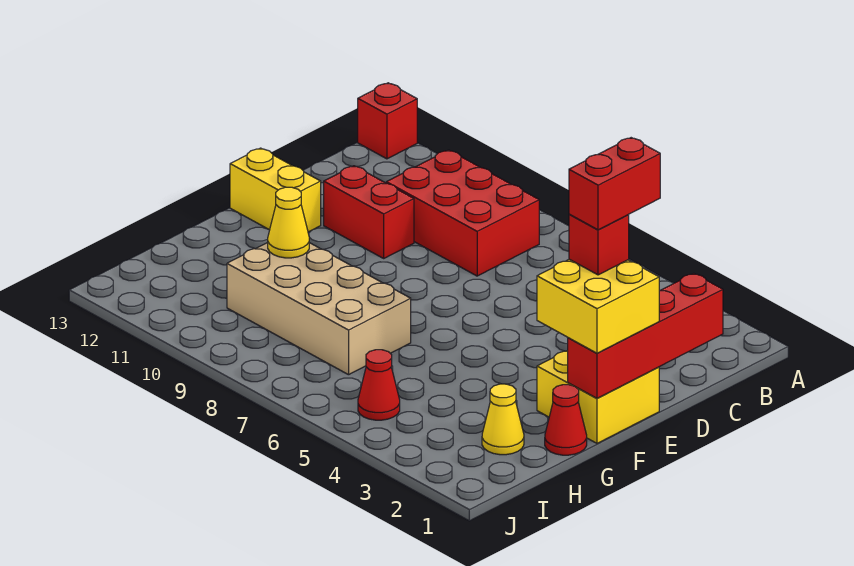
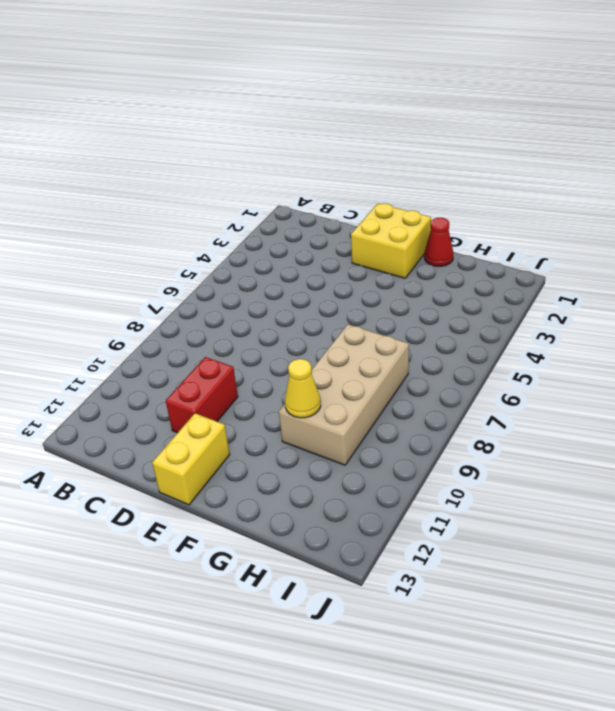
none -> red 1x1 brick [358,83,417,159]
none -> red 2x3 brick [386,150,539,276]
none -> yellow 1x1 cone [482,384,524,455]

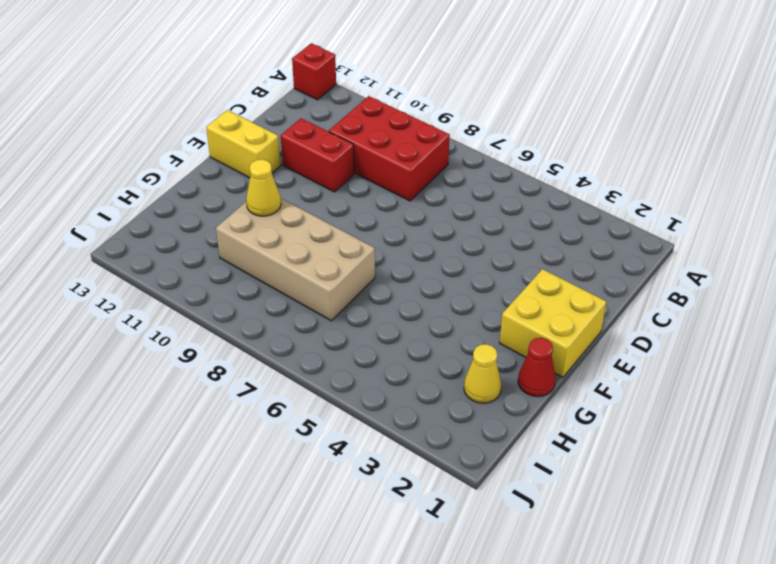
none -> red 1x1 cone [358,350,400,420]
none -> red 1x4 brick [568,273,723,398]
none -> yellow 2x2 brick [537,259,659,353]

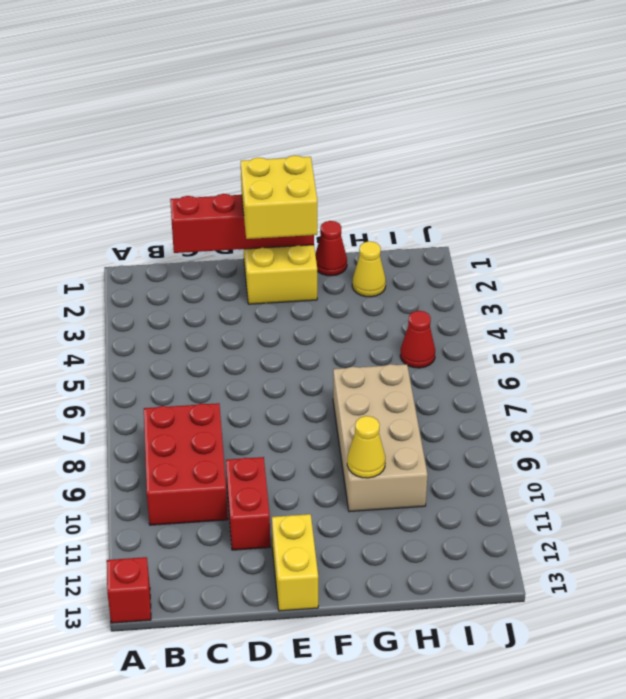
none -> red 1x1 brick [569,214,629,275]
none -> red 1x2 brick [569,138,660,230]

